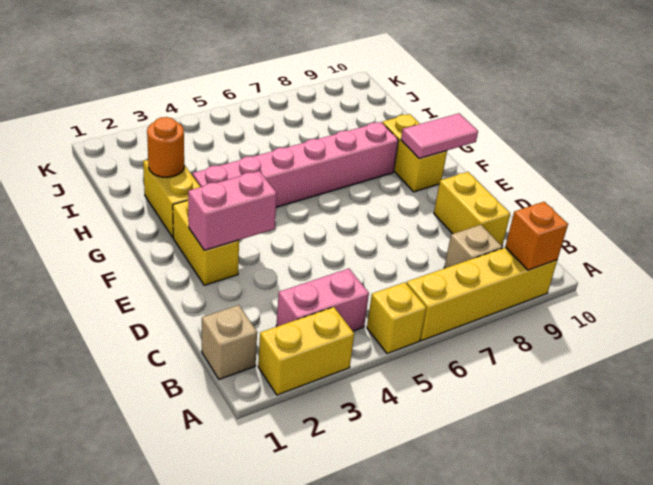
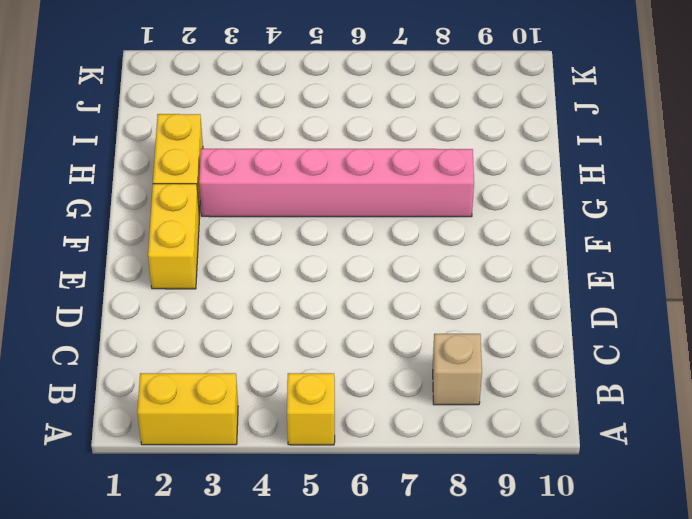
none -> yellow 1x4 brick [406,247,557,341]
none -> tan 1x1 brick [202,305,257,379]
none -> pink 1x2 brick [276,269,369,331]

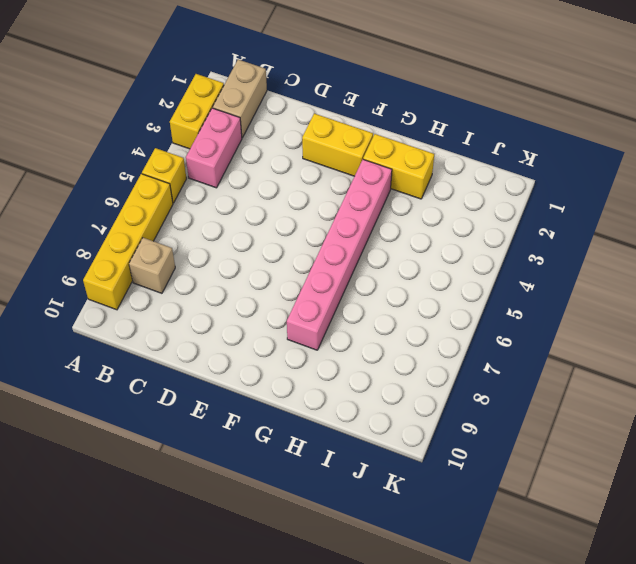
tan 1x2 brick [213,60,267,138] -> tan 1x1 brick [202,305,257,379]
none -> yellow 1x2 brick [434,172,510,246]
none -> yellow 1x2 brick [382,114,447,192]
none -> orange 1x1 brick [505,202,568,270]

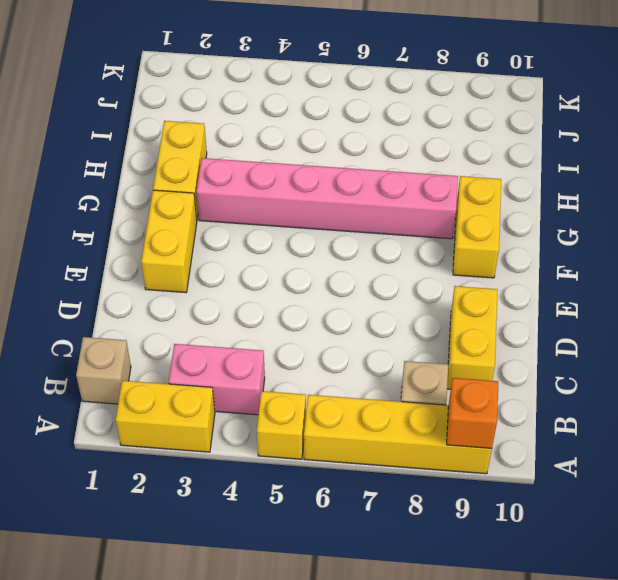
none -> pink 1x2 brick [188,171,277,250]
none -> pink 1x2 tile [401,113,478,159]
none -> orange 1x1 round brick [147,117,184,177]

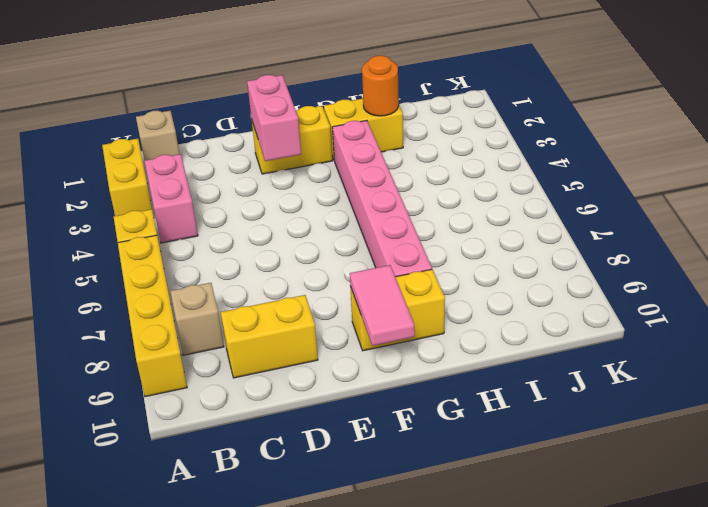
none -> orange 1x1 brick [505,202,568,270]

